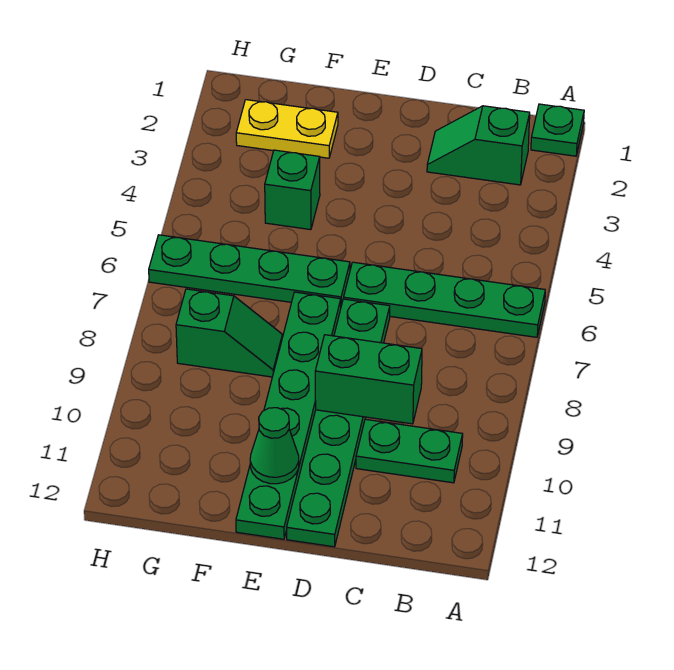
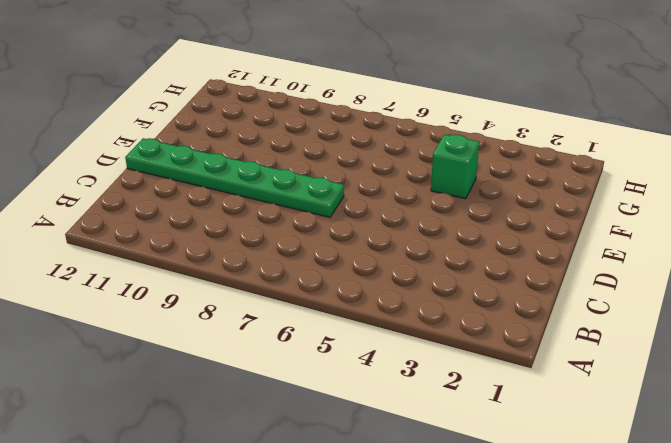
none -> green 1x1 plate [531,104,584,156]
none -> green 1x4 plate [344,262,545,337]
none -> green 1x2 slope [427,106,530,185]

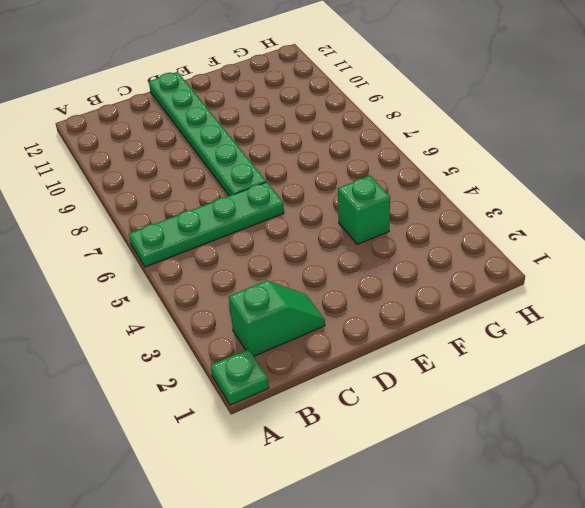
none -> green 1x2 plate [356,419,463,483]
none -> green 1x4 plate [149,235,350,305]
none -> green 1x6 plate [236,292,341,539]

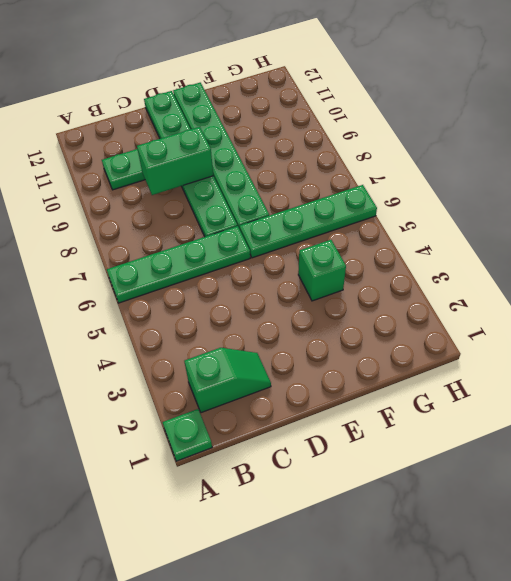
none -> yellow 1x2 plate [236,100,338,158]
none -> green 1x2 slope [176,289,282,377]
none -> green 1x1 cone [250,408,299,484]

